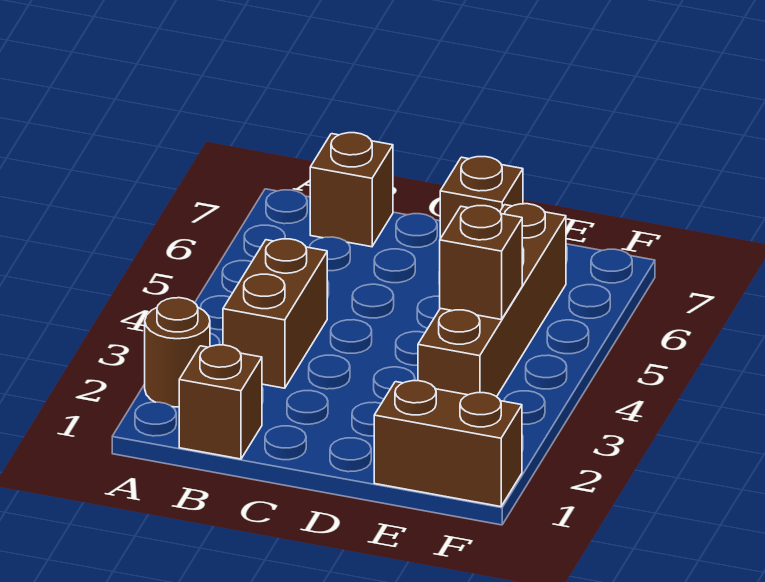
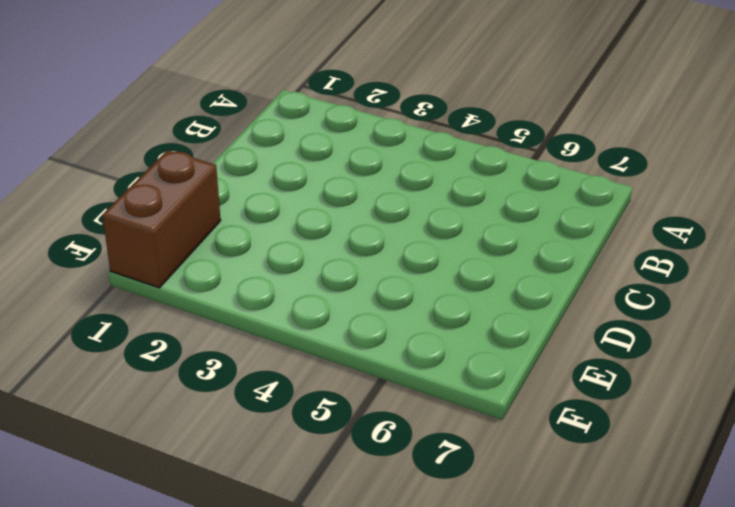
none -> brown 1x1 round brick [145,298,210,407]
none -> brown 1x1 brick [179,345,262,459]

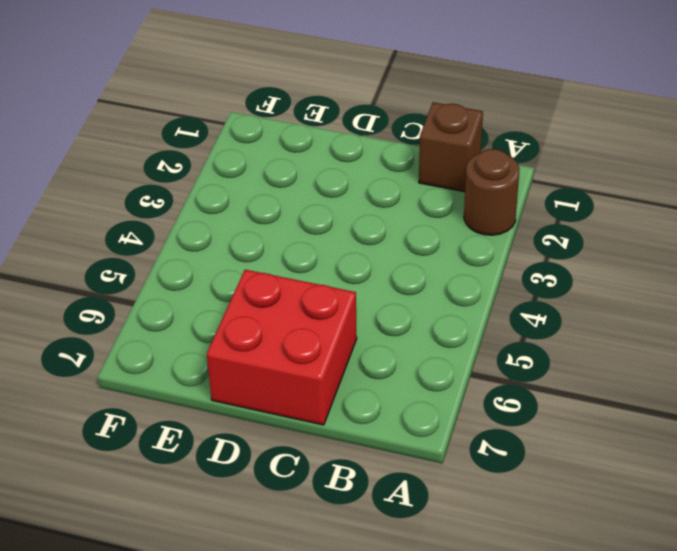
red 2x2 brick [207,270,357,425] -> brown 1x1 brick [440,157,523,239]
none -> brown 1x2 brick [223,239,327,388]
none -> brown 1x1 brick [310,133,393,247]

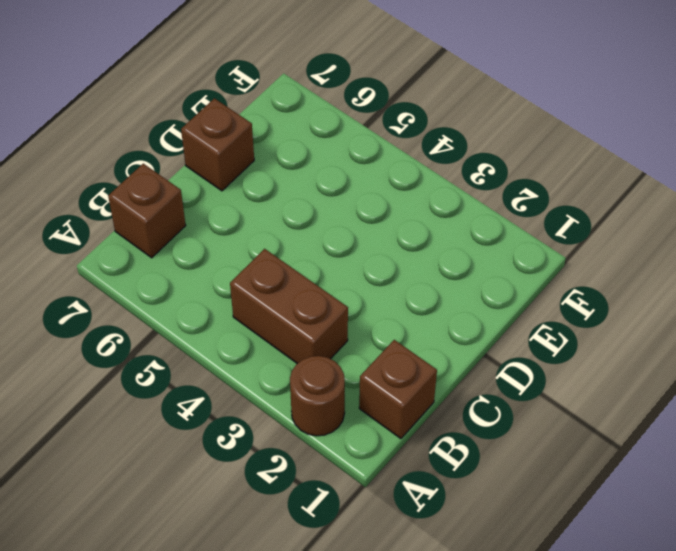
none -> brown 1x2 brick [374,381,522,507]
none -> brown 1x4 brick [418,204,566,397]

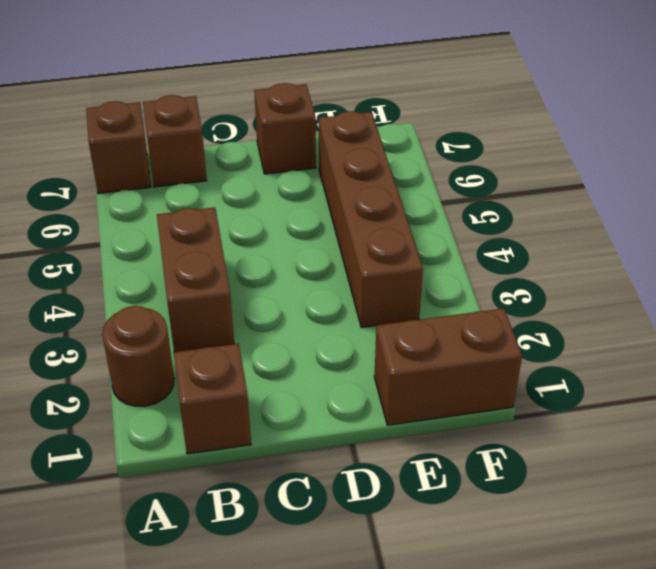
brown 1x1 brick [86,101,151,194] -> brown 1x1 brick moved to [440,206,522,320]

